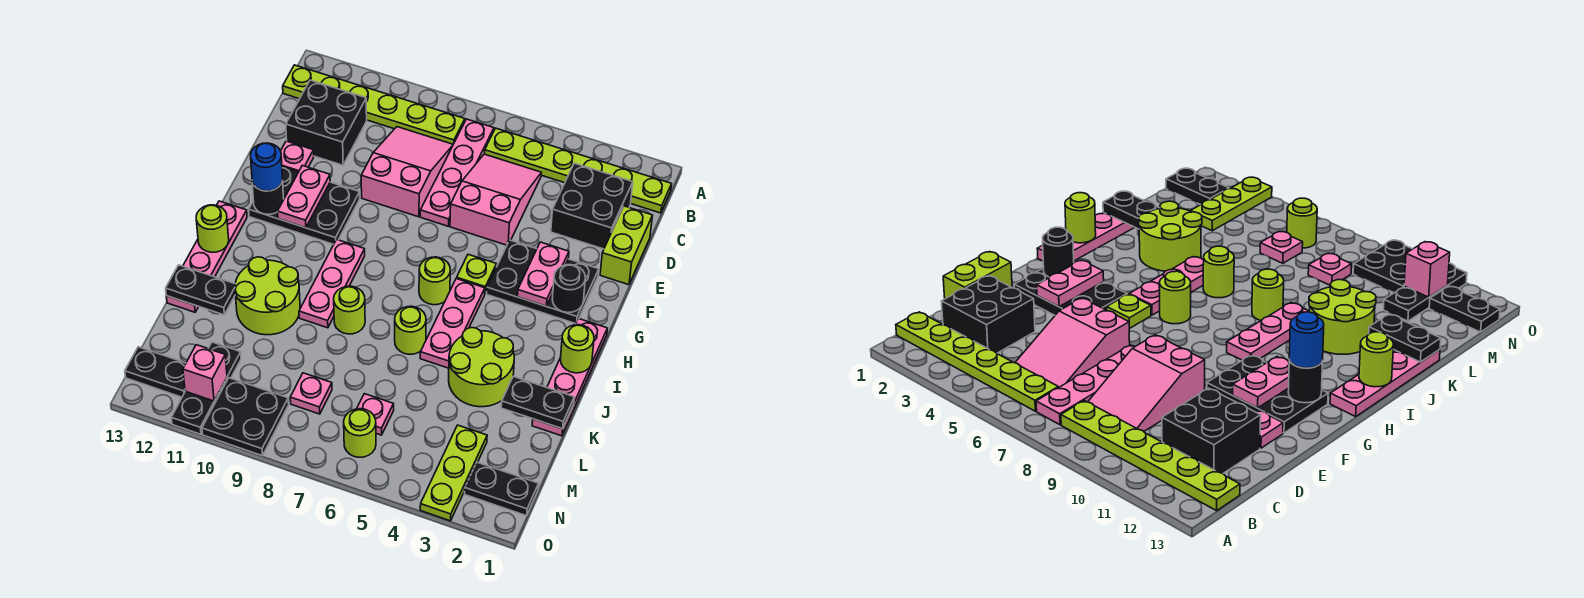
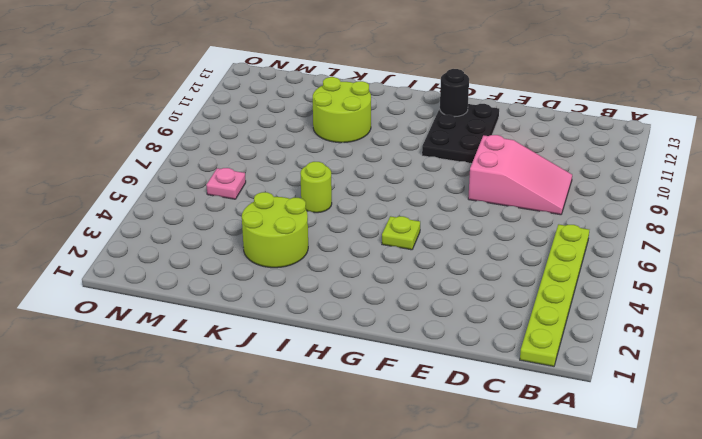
none -> pink 1x4 plate [420,119,494,226]
none -> lime 1x6 plate [283,65,465,144]
none -> black 2x2 brick [551,163,633,249]
none -> pink 2x3 slope [450,154,541,245]

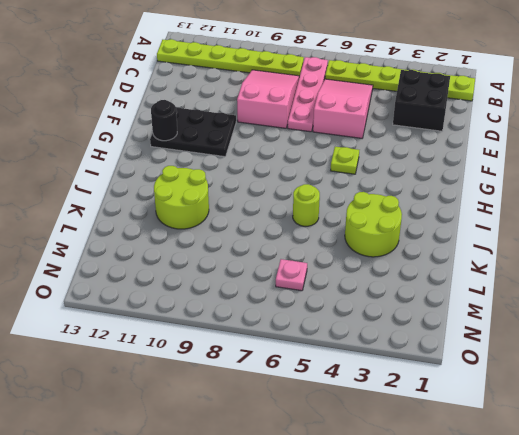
none -> black 2x2 brick [286,80,367,165]
none -> lime 1x2 brick [600,206,653,285]
none -> pink 1x1 plate [281,141,314,172]
none -> black 2x3 plate [487,240,599,324]

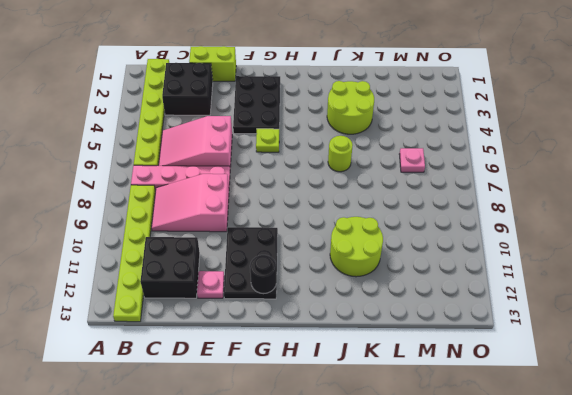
none -> pink 1x4 plate [532,318,607,436]
none -> pink 1x3 plate [420,278,485,368]
none -> lime 1x1 round brick [419,257,450,305]
none -> pink 1x3 plate [299,239,365,328]

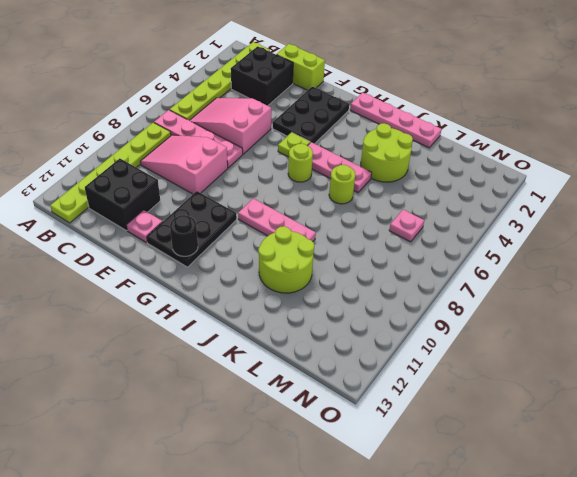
none -> pink 1x4 plate [166,201,247,312]
none -> lime 1x1 round brick [334,286,365,334]
none -> lime 1x3 plate [420,425,487,521]
none -> pink 1x1 plate [290,373,332,414]

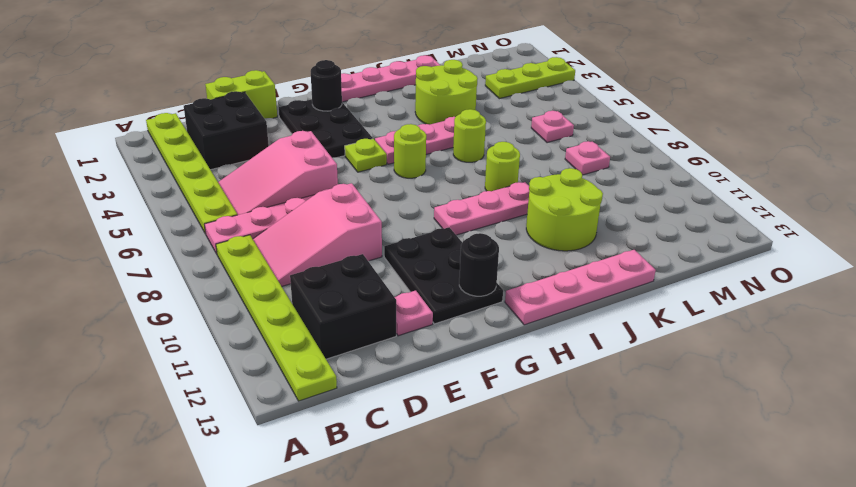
none -> black 1x3 plate [171,342,241,434]
none -> black 1x2 plate [465,462,539,516]
none -> lime 1x1 round brick [344,409,376,457]
none -> black 2x2 plate [202,378,289,456]

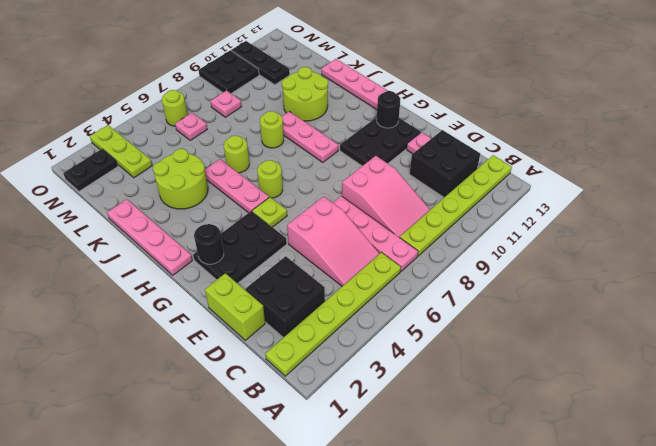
none -> black 1x2 plate [125,347,186,397]
none -> pink 1x2 plate [517,242,569,306]
none -> pink 1x2 plate [278,166,330,228]
none -> lime 1x1 round brick [561,325,594,373]

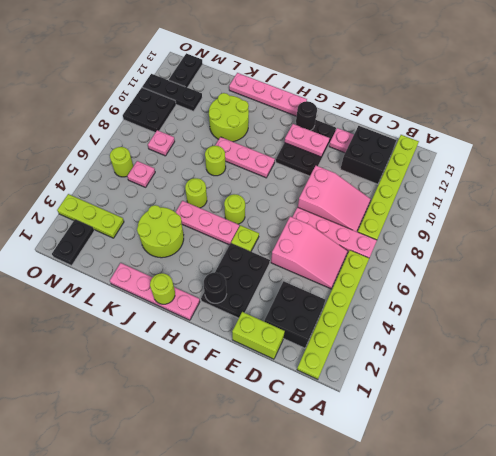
none -> pink 1x2 plate [517,242,569,306]
none -> lime 1x1 round brick [196,205,229,252]
none -> black 1x2 plate [501,376,574,429]
none -> black 1x2 plate [166,265,235,315]

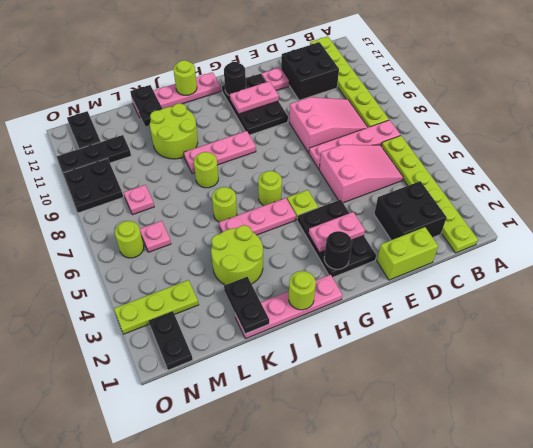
none -> pink 1x1 brick [183,345,227,401]
none -> blue 1x1 round brick [251,143,283,191]

